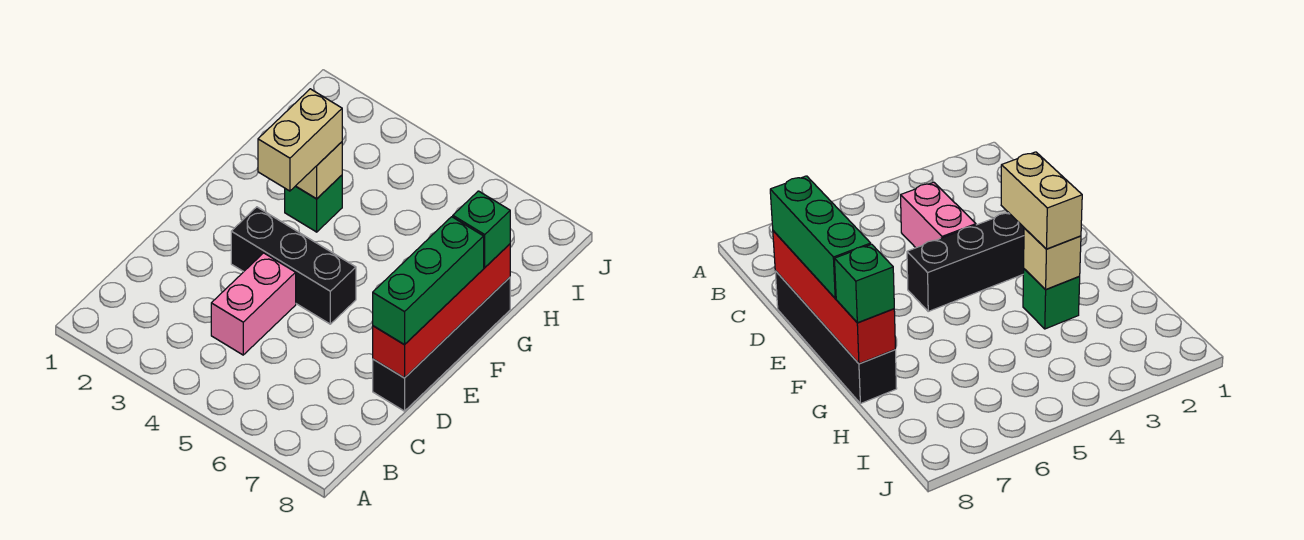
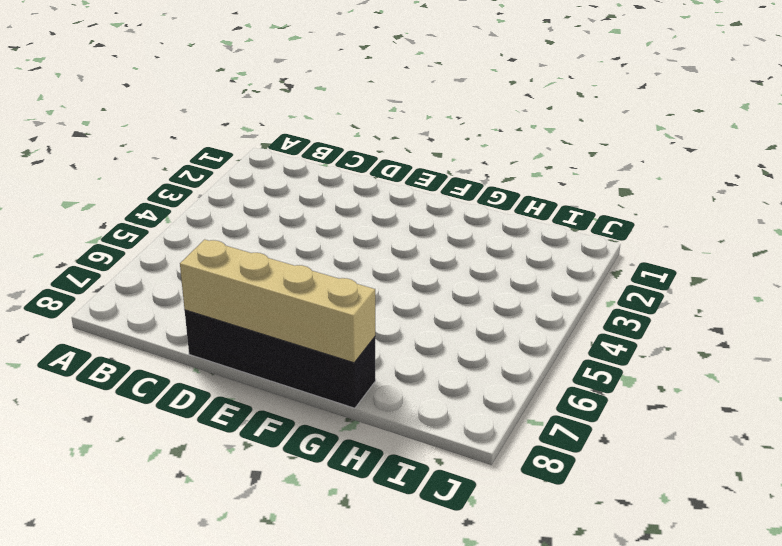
tan 1x4 brick [180,239,375,363] -> red 1x4 brick [373,244,510,378]
none -> pink 1x2 brick [211,253,296,355]
none -> black 1x3 brick [231,207,356,324]

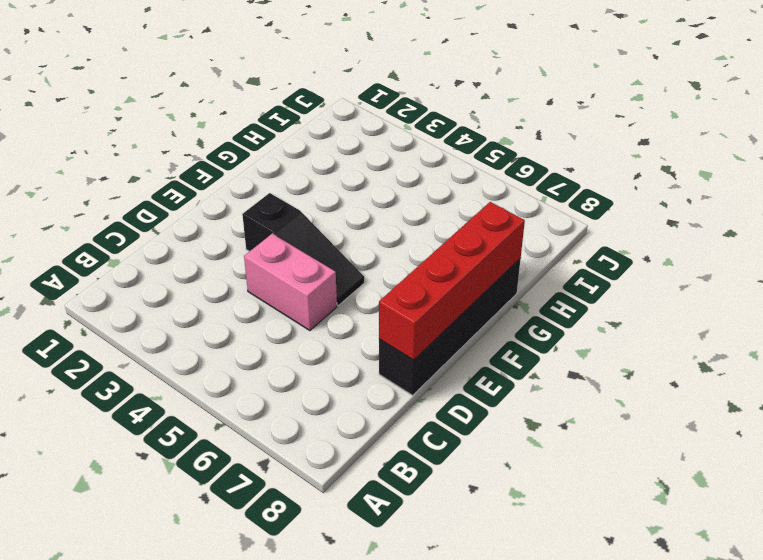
pink 1x2 brick [244,234,337,330] -> pink 1x2 brick turned to [211,253,296,355]
black 1x3 slope [242,193,364,305] -> black 1x3 brick [231,207,356,324]
none -> green 1x1 brick [285,175,342,232]
none -> tan 1x1 brick [296,142,342,199]

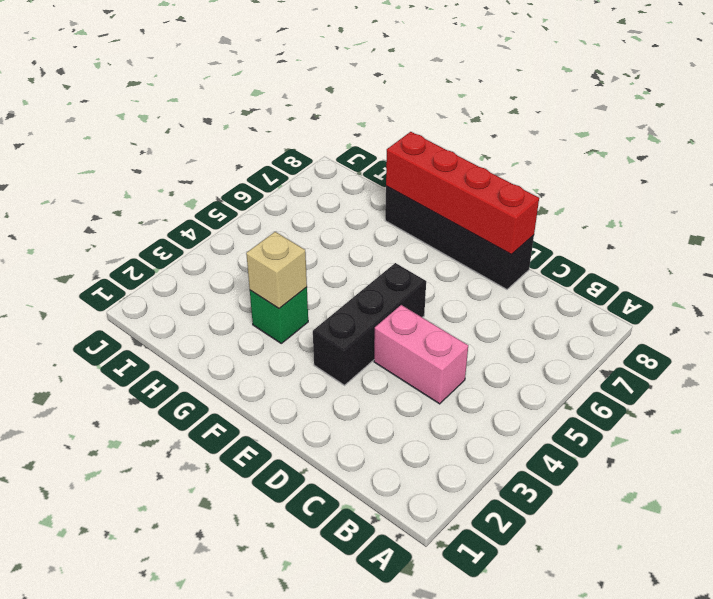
none -> green 1x3 brick [373,217,484,345]
none -> tan 1x2 brick [258,89,342,191]

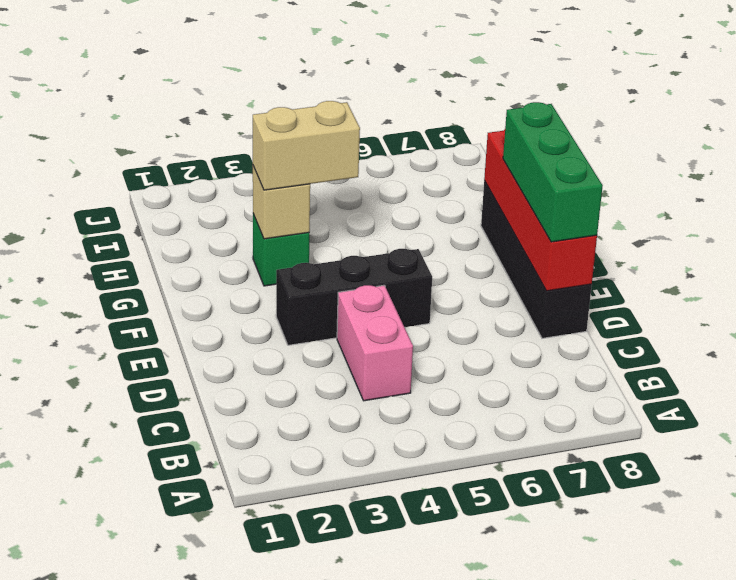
tan 1x2 brick [253,101,360,190] -> tan 1x2 brick turned to [258,89,342,191]
none -> green 1x1 brick [453,191,510,267]

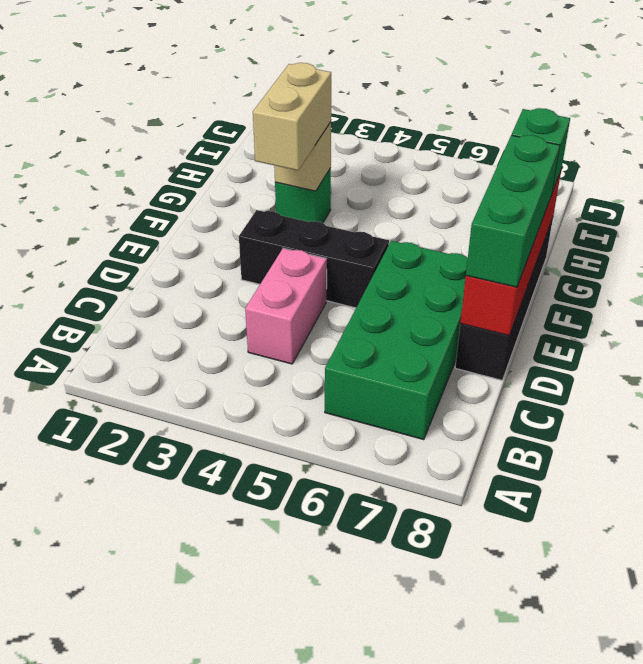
green 2x4 brick [325,241,468,440] -> none

